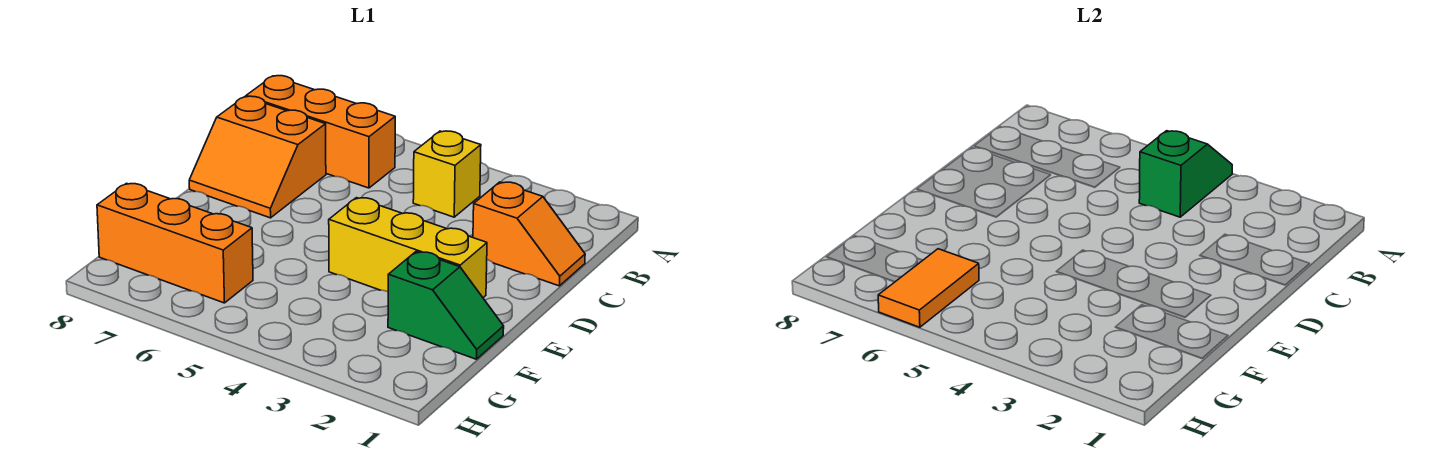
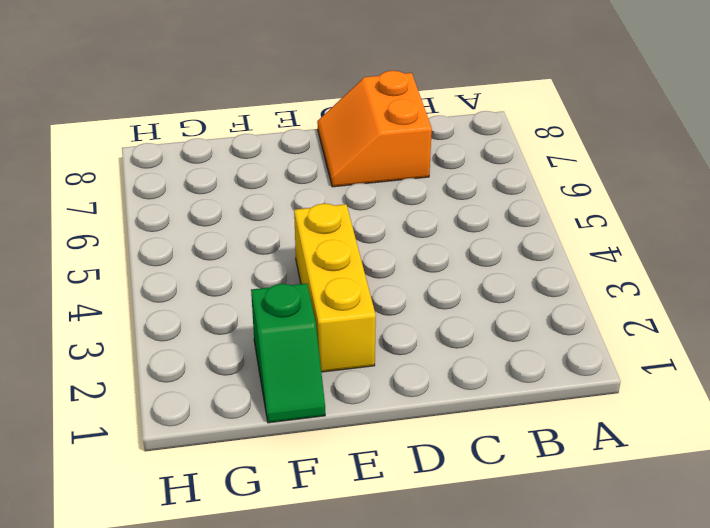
none -> yellow 1x1 brick [413,131,481,217]
none -> orange 1x3 brick [246,76,395,188]

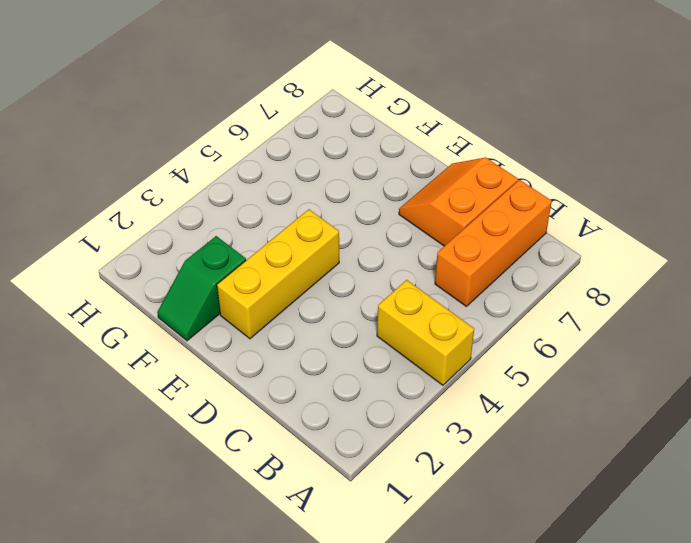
yellow 1x2 brick [377,280,474,385] -> yellow 1x1 brick [413,131,481,217]
none -> orange 1x2 slope [473,182,585,286]
none -> orange 1x3 brick [97,183,253,303]

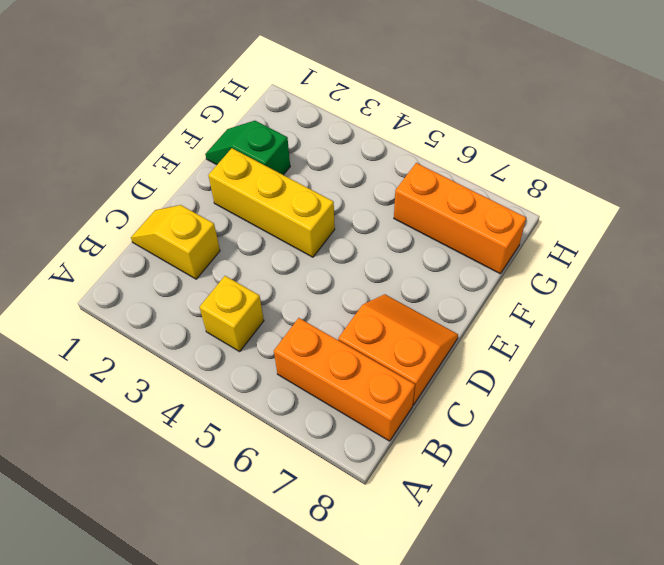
yellow 1x2 slope [131,205,220,279] -> orange 1x2 slope [473,182,585,286]
none -> green 1x2 slope [1139,131,1232,217]
none -> orange 1x2 tile [878,249,979,327]

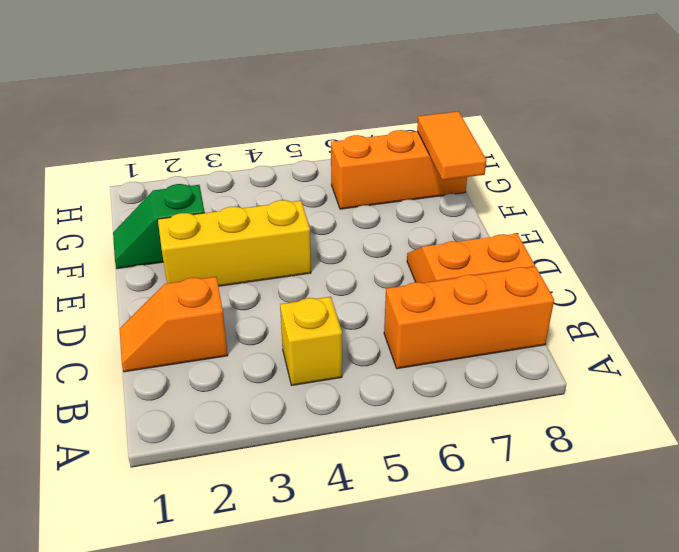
orange 1x2 tile [417,111,486,180] -> orange 1x2 tile moved to [878,249,979,327]
none -> green 1x2 slope [1139,131,1232,217]

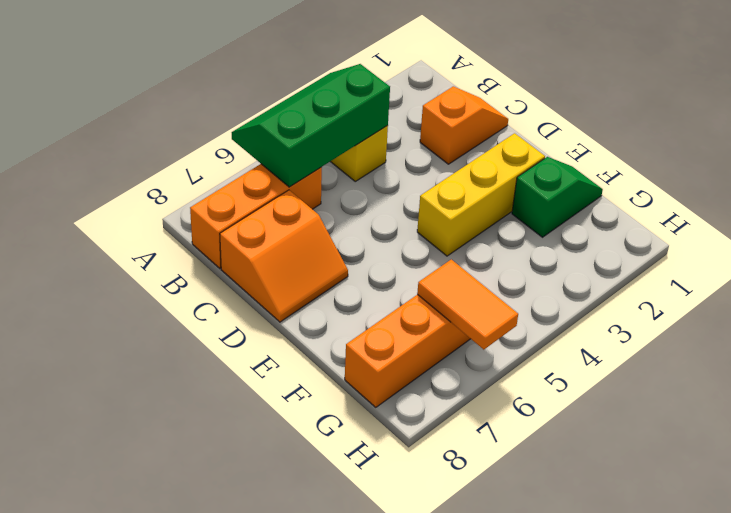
green 2x3 slope [232,64,390,187] -> green 1x2 slope [1139,131,1232,217]

